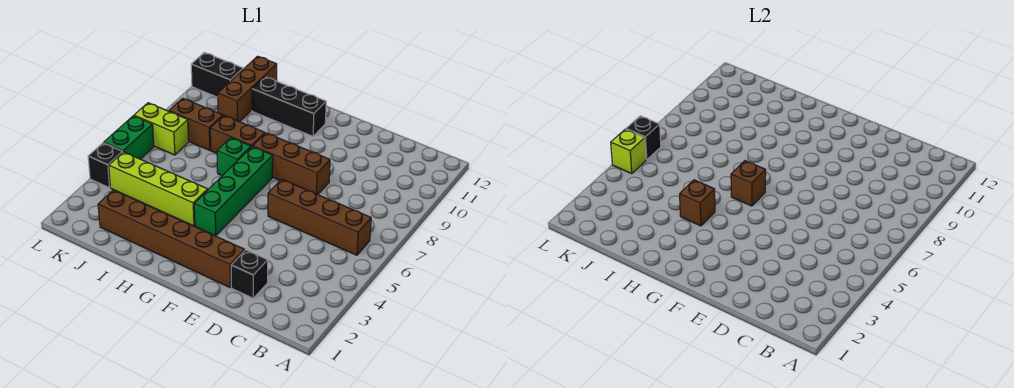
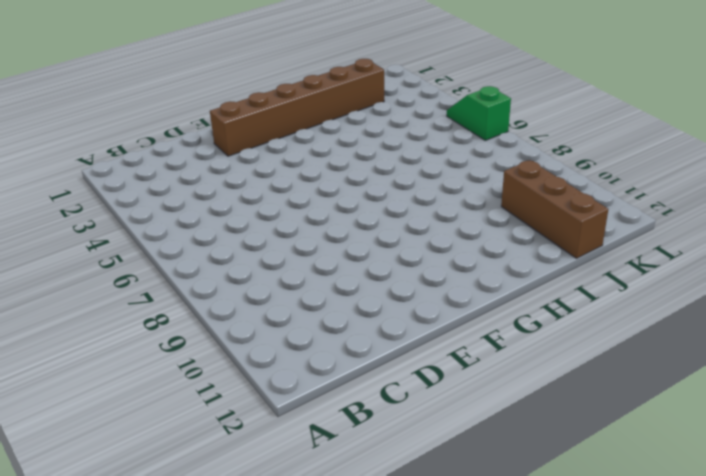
green 1x2 slope [447,86,511,140] -> green 1x2 brick [104,116,154,159]
none -> brown 1x4 brick [268,179,371,255]
none -> black 1x1 brick [231,250,268,298]
none -> brown 1x3 brick [253,133,330,195]

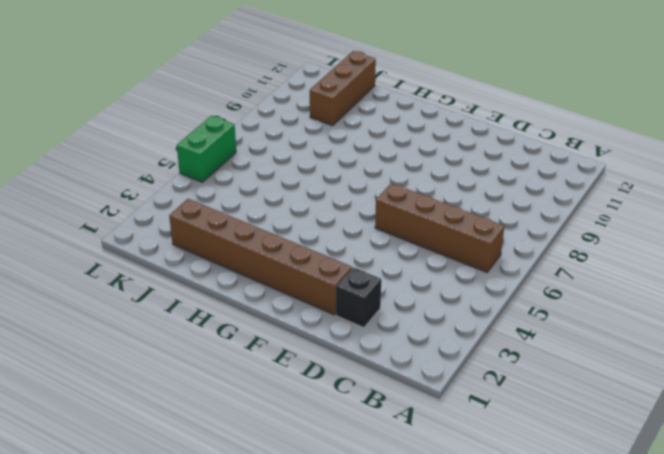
none -> brown 1x3 brick [253,133,330,195]
none -> green 1x4 brick [194,147,273,236]
none -> black 1x3 brick [252,77,326,136]

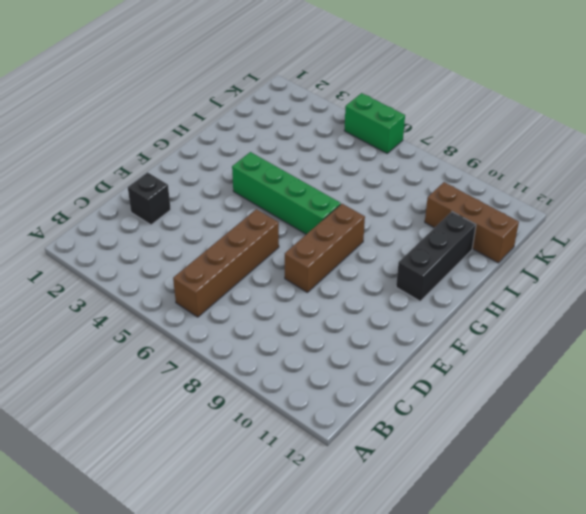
none -> brown 1x6 brick [98,190,245,287]
none -> lime 1x4 brick [109,152,208,226]
none -> green 1x1 brick [217,138,251,176]

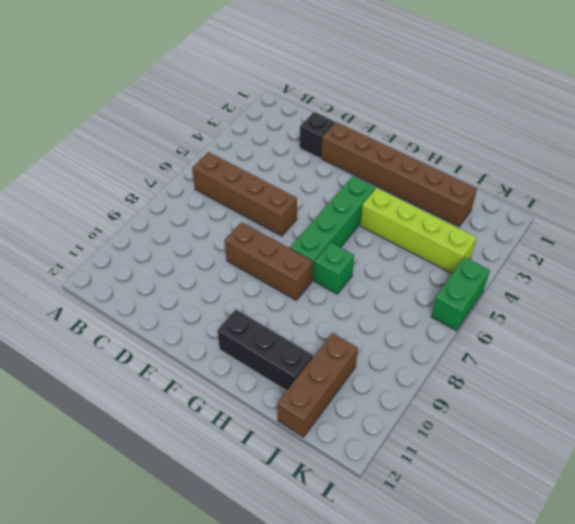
none -> brown 1x2 brick [210,115,265,153]
none -> brown 1x2 brick [169,98,223,150]
none -> lime 1x2 brick [134,103,189,155]

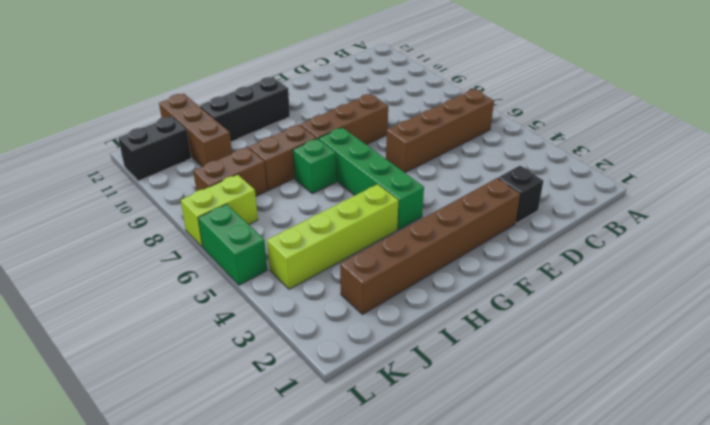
none -> black 1x1 brick [88,143,123,188]
none -> brown 1x1 brick [731,161,766,206]
none -> brown 1x1 brick [680,180,715,226]

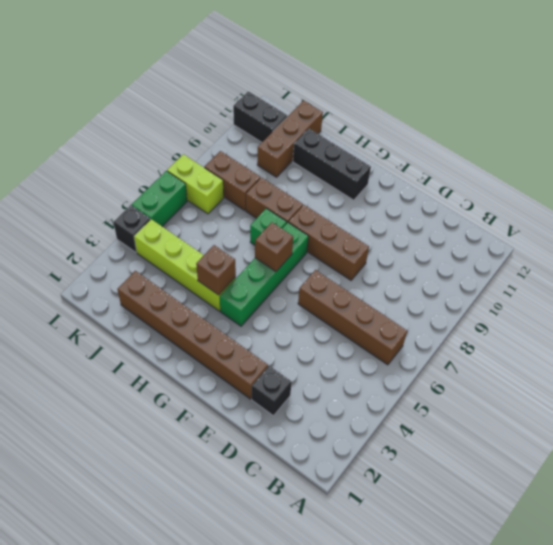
none -> lime 1x1 brick [611,129,646,174]
none -> black 1x1 brick [626,116,661,160]

